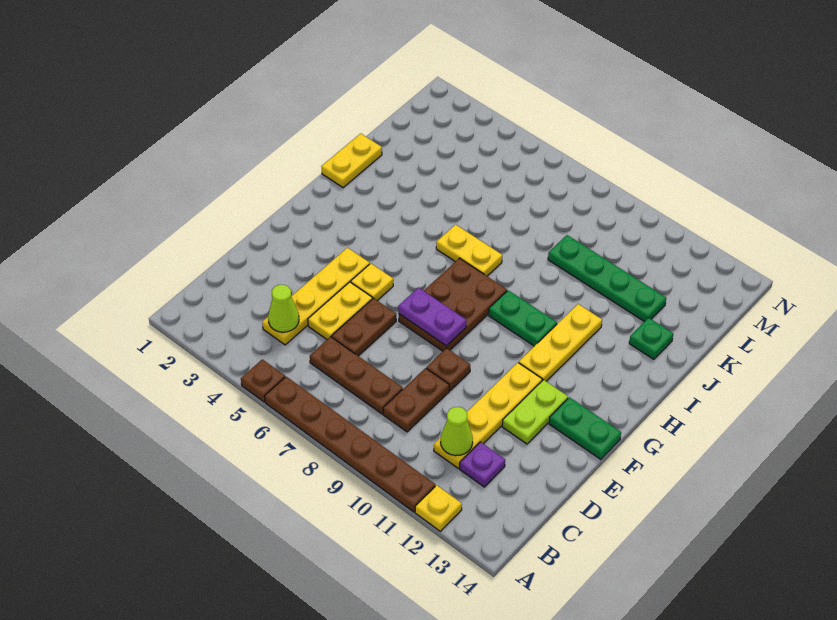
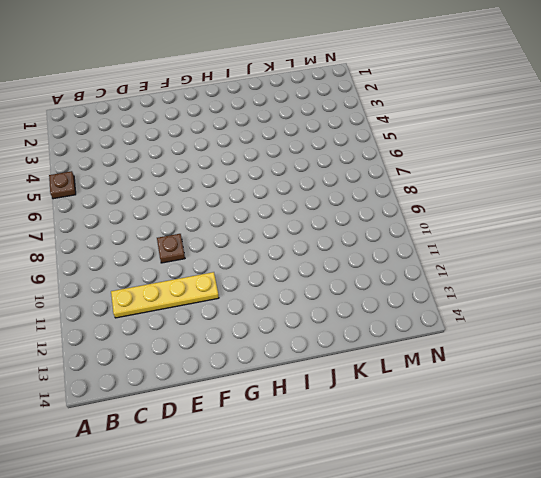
none -> brown 1x6 plate [265,377,435,512]
none -> yellow 1x1 plate [415,485,462,531]
none -> yellow 1x4 plate [262,248,370,345]

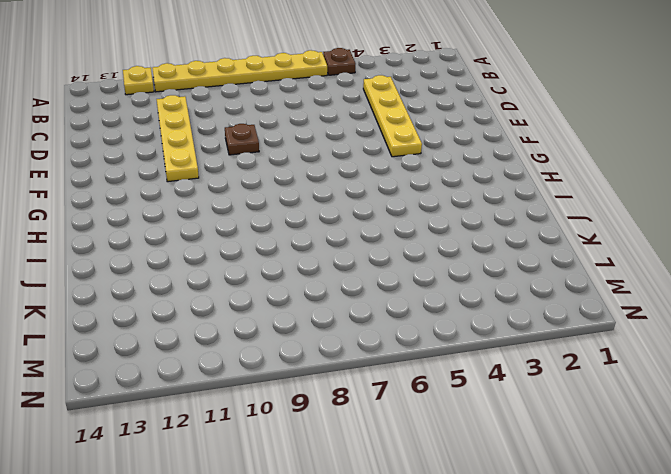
yellow 1x6 plate [152,50,327,92] -> brown 1x6 plate [265,377,435,512]
none -> brown 1x3 plate [310,337,403,414]
none -> brown 1x2 plate [383,368,449,432]
none -> purple 1x1 plate [460,442,505,487]

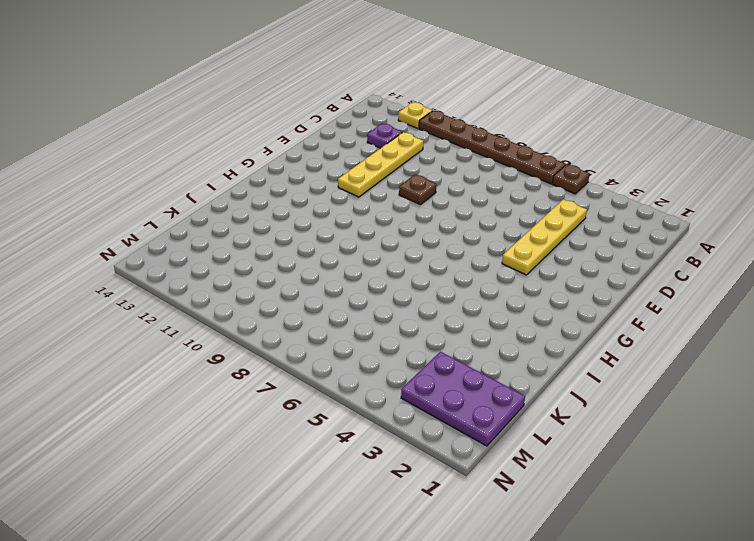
purple 2x3 plate [401,352,525,446] -> none
none -> brown 1x3 plate [310,337,403,414]
none -> brown 1x2 plate [383,368,449,432]
none -> yellow 1x2 plate [308,282,372,339]

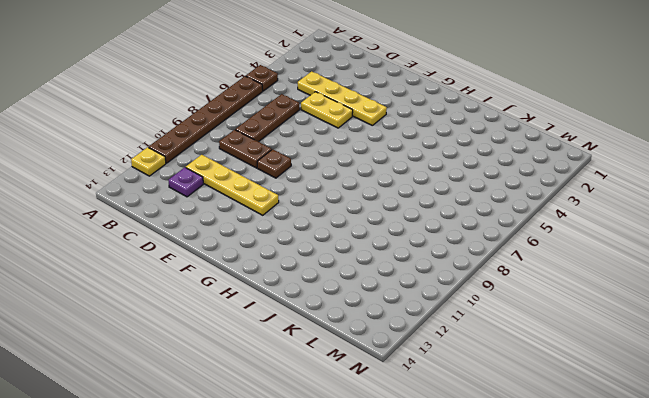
none -> brown 1x2 plate [332,298,396,356]
none -> lime 1x2 plate [502,380,568,444]
none -> yellow 1x1 plate [351,264,393,301]

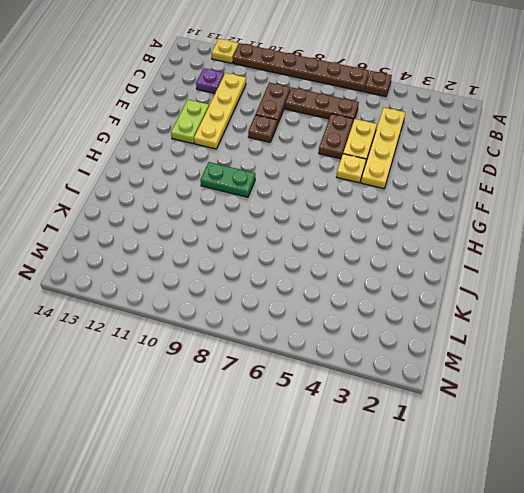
none -> brown 2x3 plate [399,258,507,351]
none -> green 1x2 plate [549,397,621,459]
none -> yellow 1x3 plate [519,304,602,381]

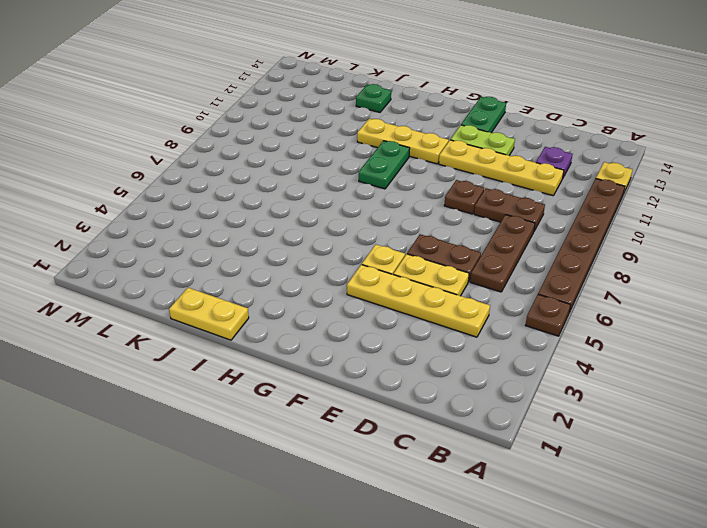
none -> brown 2x3 plate [399,258,507,351]
none -> yellow 1x2 plate [436,225,502,276]
none -> green 1x4 plate [548,235,666,322]

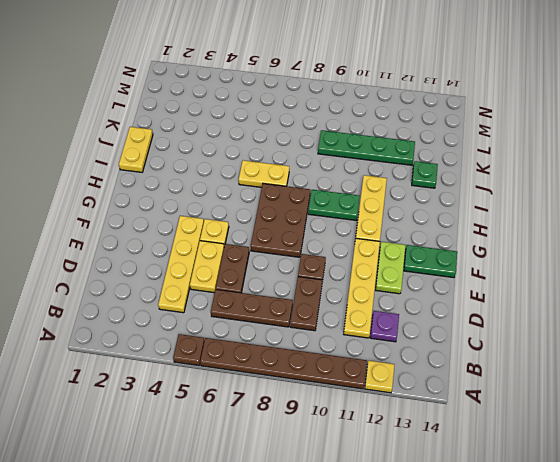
none -> lime 1x1 cone [268,285,299,332]
none -> lime 1x1 cone [441,407,473,456]
none -> purple 1x2 plate [398,288,466,346]

